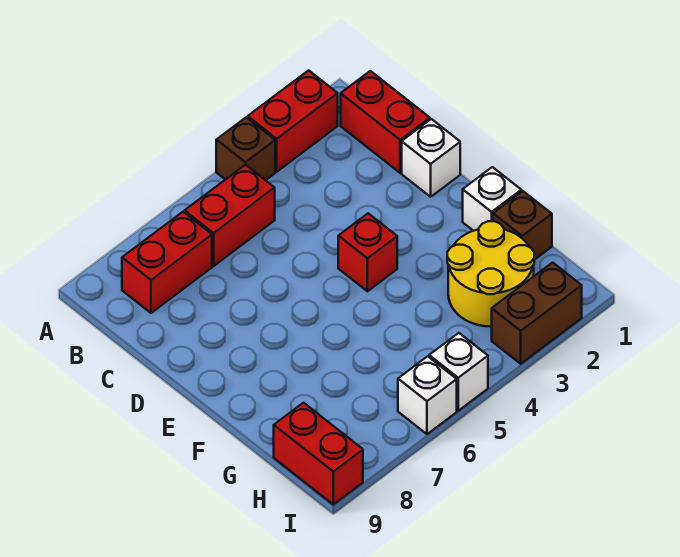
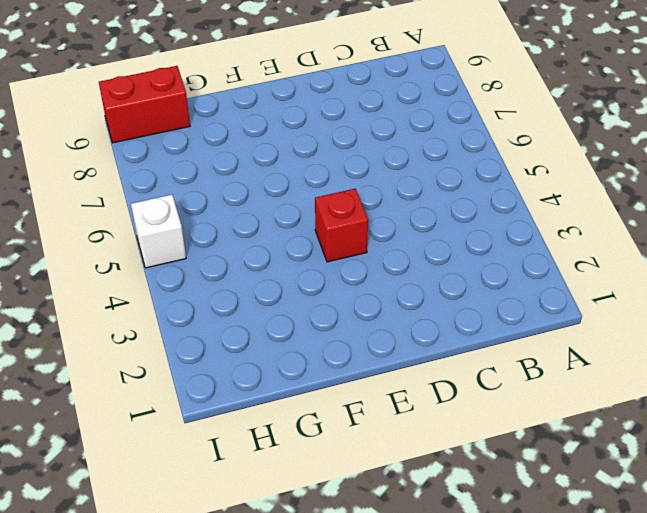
none -> red 1x2 brick [248,70,338,172]
none -> brown 1x1 brick [216,117,275,180]
none -> red 1x2 brick [341,71,430,173]

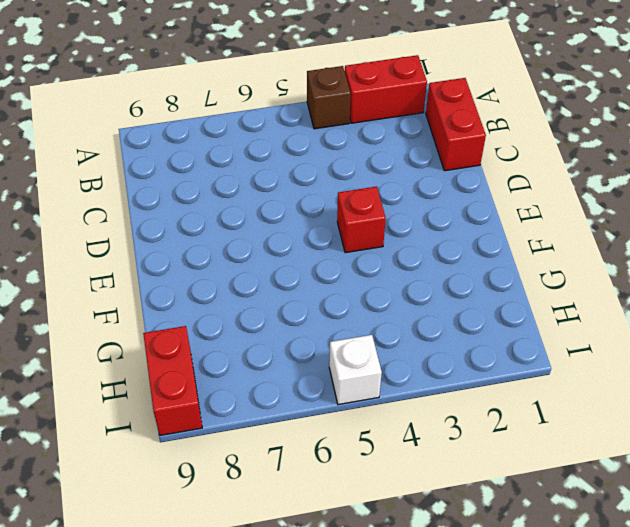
none -> red 1x2 brick [185,165,275,266]
none -> red 1x2 brick [122,212,212,313]
none -> white 1x1 brick [402,119,460,197]

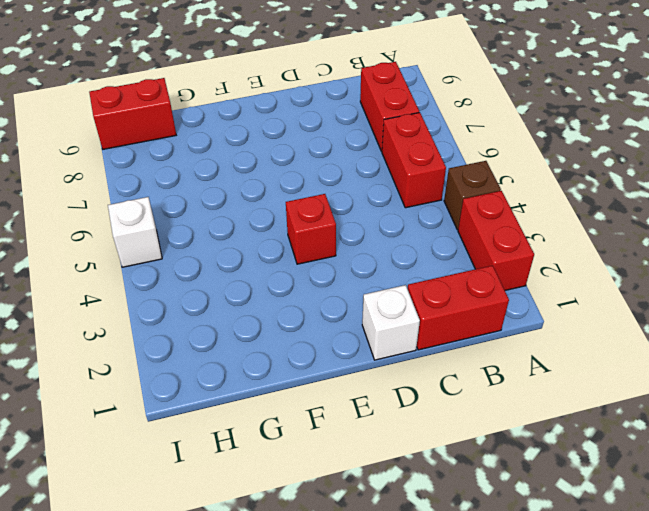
none -> white 1x1 brick [463,167,521,231]
none -> brown 1x1 brick [493,191,552,260]
none -> yellow 2x2 round brick [447,221,534,327]

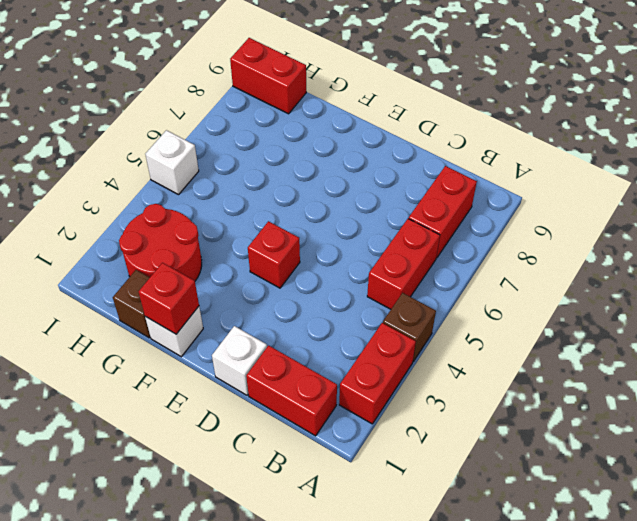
red 1x1 brick [139,263,199,334] -> none
red 2x2 round brick [119,204,202,281] -> yellow 2x2 round brick [447,221,534,327]
none -> brown 1x2 brick [492,263,582,364]
none -> white 1x1 brick [398,356,457,434]

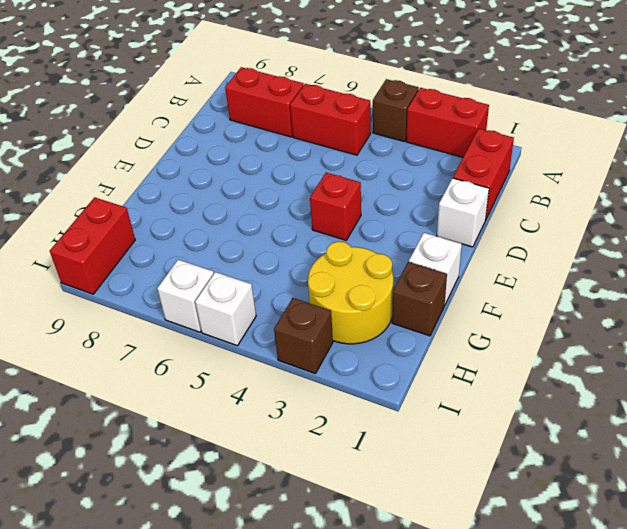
brown 1x1 brick [274,298,333,374] -> brown 1x2 brick [492,263,582,364]

